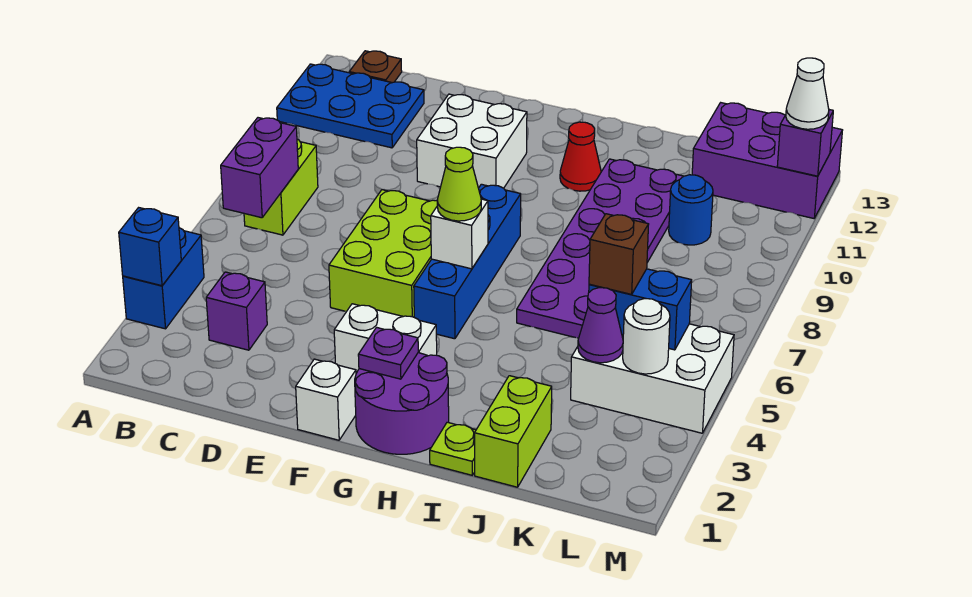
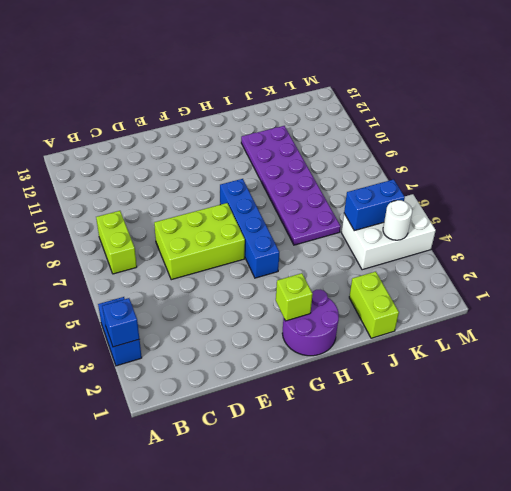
lime 2x3 brick [154,203,245,280] -> lime 2x3 brick turned to [329,190,438,317]
lime 1x1 brick [276,273,313,321] -> purple 1x1 plate [358,327,418,379]
none -> blue 2x3 plate [277,64,424,148]
none -> brown 1x1 plate [349,51,402,83]
none -> purple 1x1 brick [206,272,267,350]

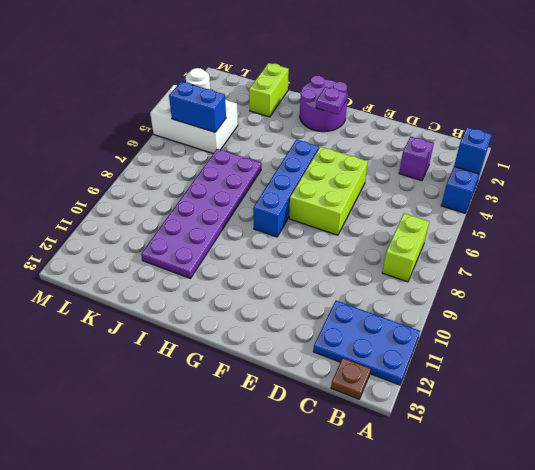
none -> white 2x2 brick [417,94,527,188]
none -> white 1x1 brick [296,359,356,440]
none -> white 1x2 brick [334,304,437,373]

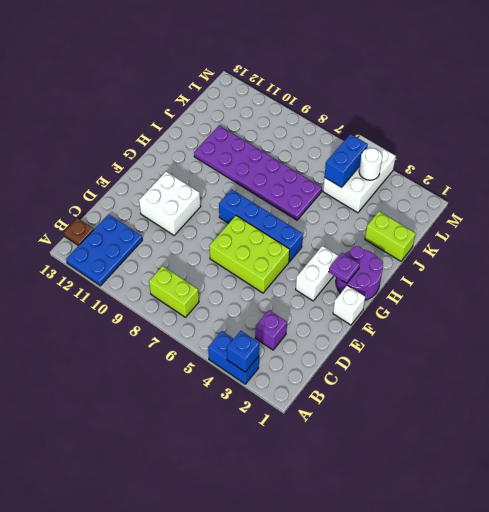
none -> red 1x1 cone [560,122,601,191]
none -> lime 1x1 plate [430,422,476,475]
none -> blue 1x1 round brick [669,175,713,245]

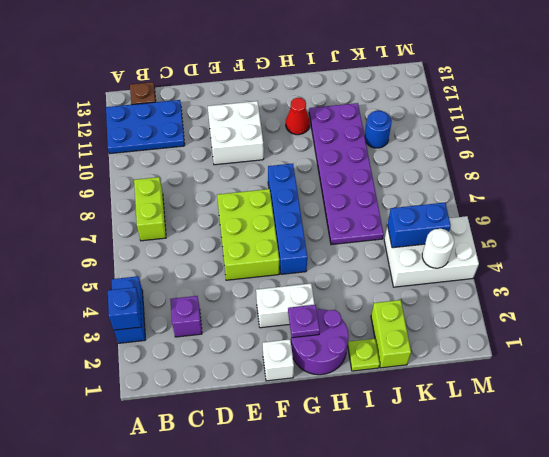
none -> purple 2x3 brick [692,103,843,218]
none -> purple 1x2 brick [221,118,298,218]
none -> white 1x1 brick [431,199,488,269]

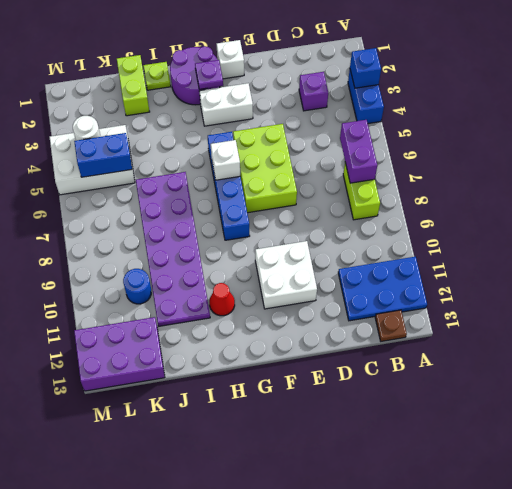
none -> purple 1x1 cone [578,288,623,363]
none -> purple 1x1 brick [777,110,833,176]
none -> lime 1x1 cone [437,147,481,221]

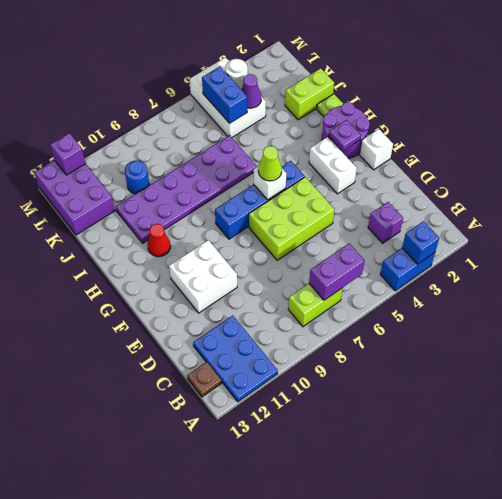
none -> brown 1x1 brick [589,214,649,294]
none -> white 1x1 cone [786,58,829,129]

